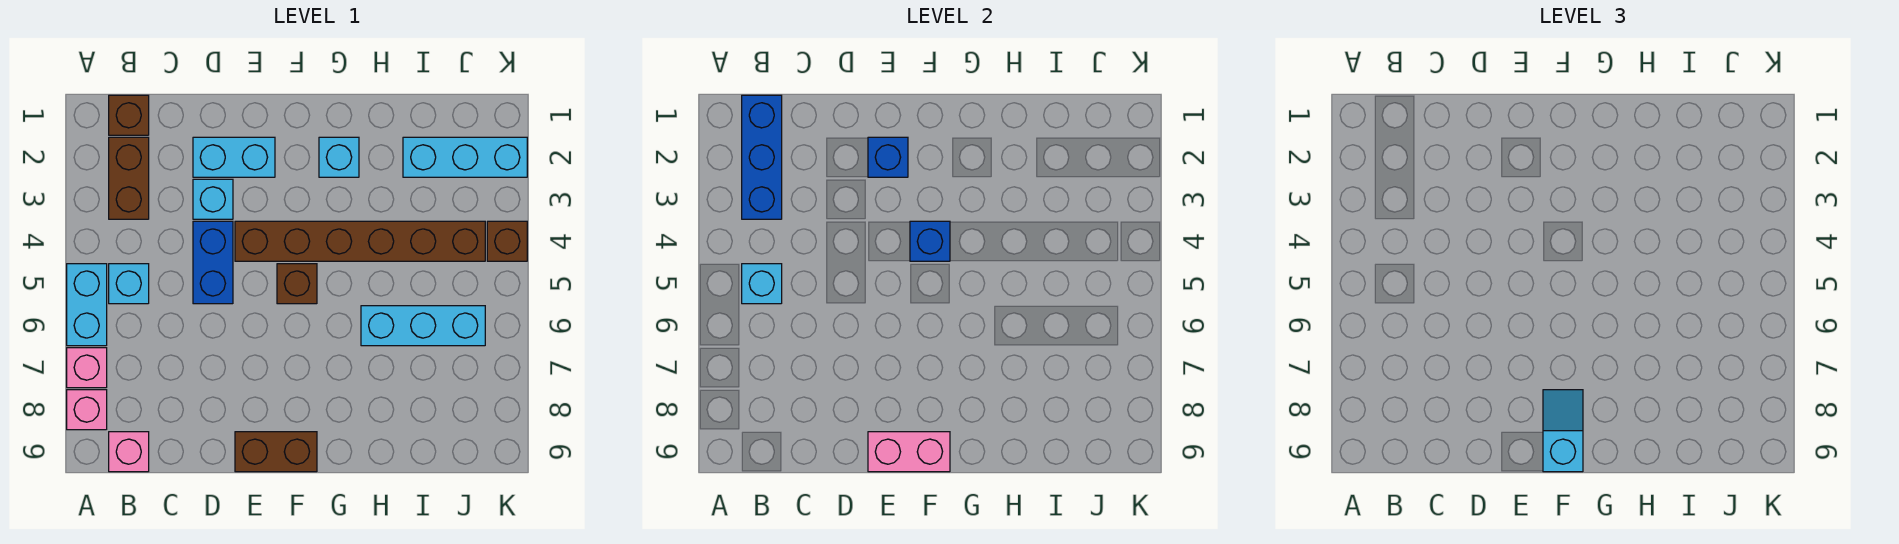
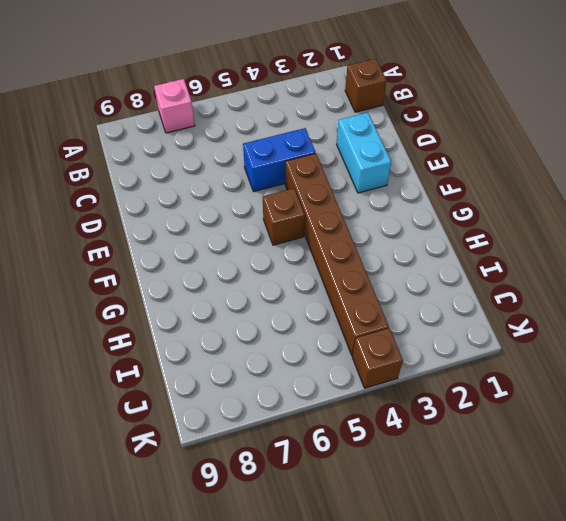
none -> cyan 1x2 brick [67,264,107,346]
none -> pink 1x1 brick [67,390,107,430]
none -> brown 1x2 brick [109,137,149,219]

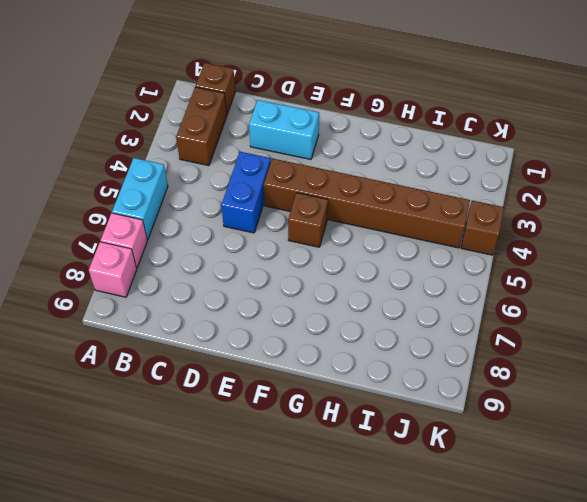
none -> cyan 1x1 brick [109,264,149,304]
none -> pink 1x1 brick [109,432,149,472]
none -> cyan 1x1 brick [193,179,233,219]

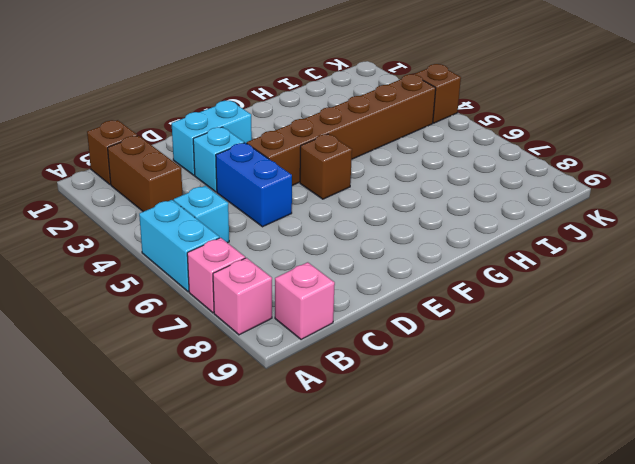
none -> brown 1x2 brick [235,432,317,472]
none -> cyan 1x1 brick [319,137,359,177]
none -> cyan 1x3 brick [361,306,485,346]

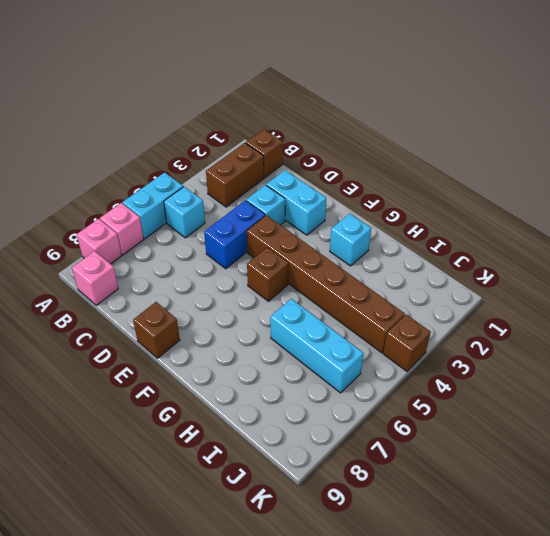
brown 1x1 brick [133,302,180,358] -> brown 1x2 brick [235,432,317,472]
none -> cyan 1x3 brick [403,137,527,177]
none -> blue 1x3 brick [742,95,782,219]
none -> cyan 1x1 brick [742,264,782,304]

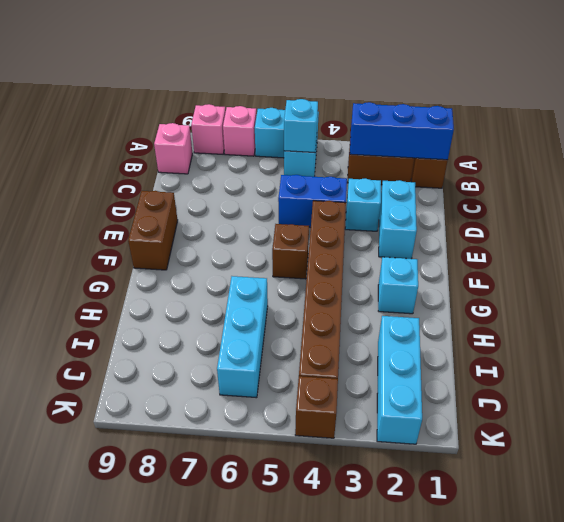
none -> blue 1x1 brick [868,137,908,177]
none -> pink 1x2 brick [868,432,950,472]
none -> blue 1x1 brick [910,221,950,261]

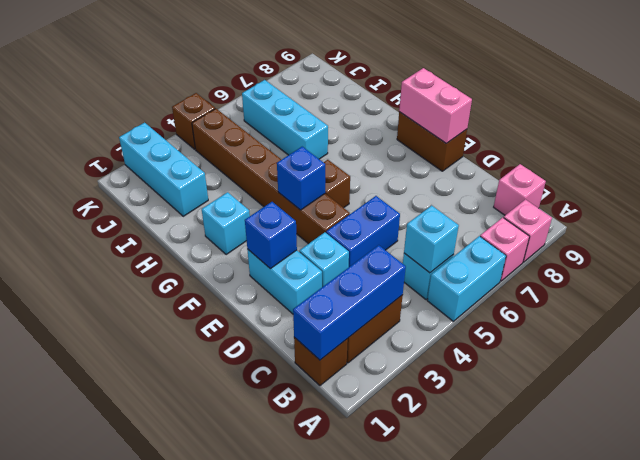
none -> cyan 1x2 slope [1543,390,1583,472]

